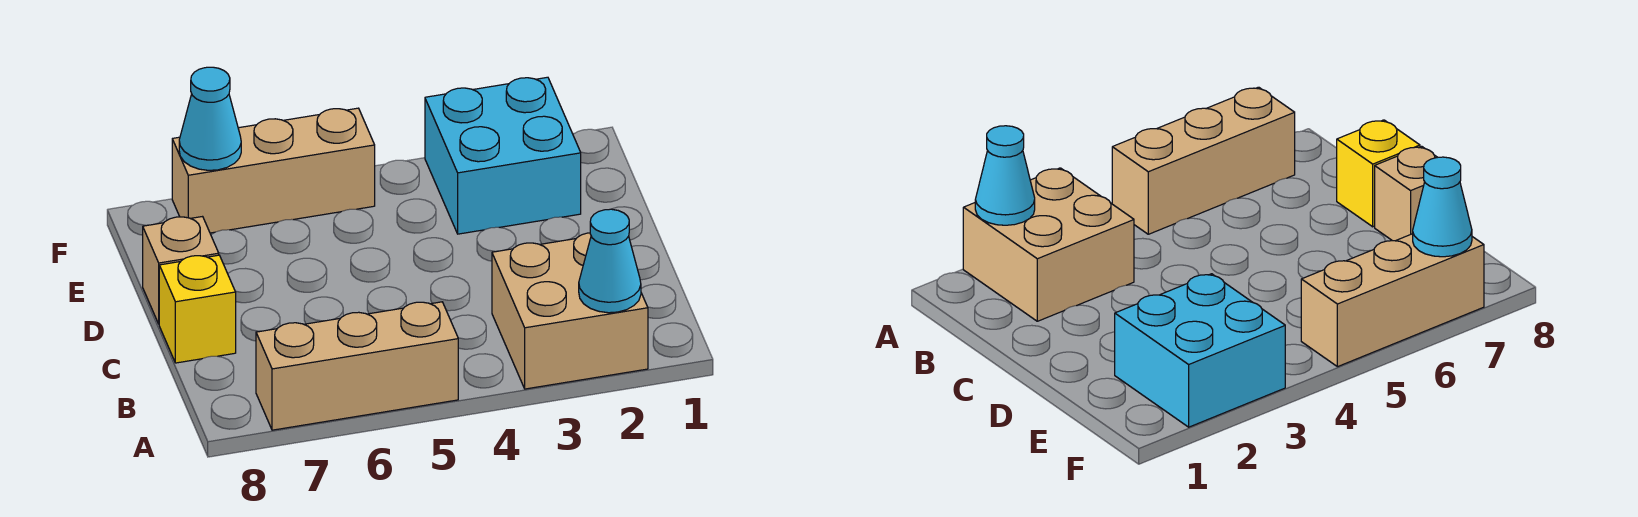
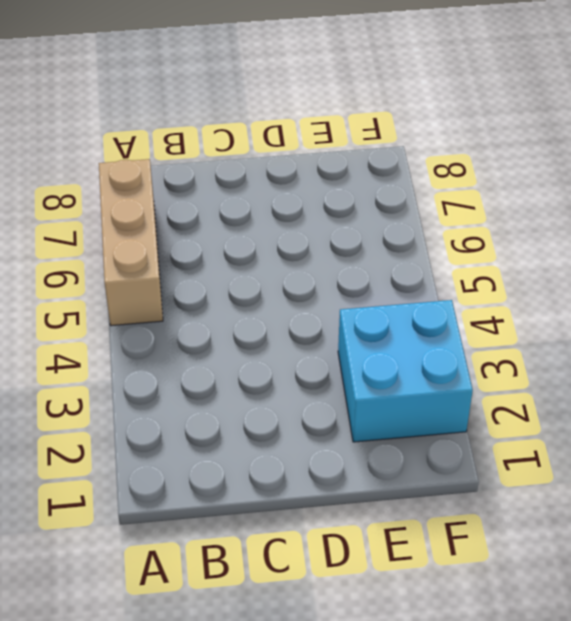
none -> tan 2x2 brick [492,233,648,389]
none -> yellow 1x1 brick [159,255,236,363]

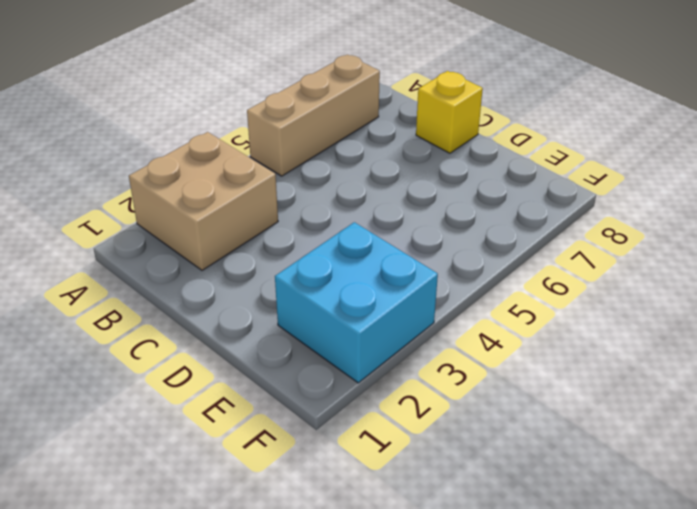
none -> tan 1x1 brick [143,217,219,324]
none -> tan 1x3 brick [172,108,375,233]

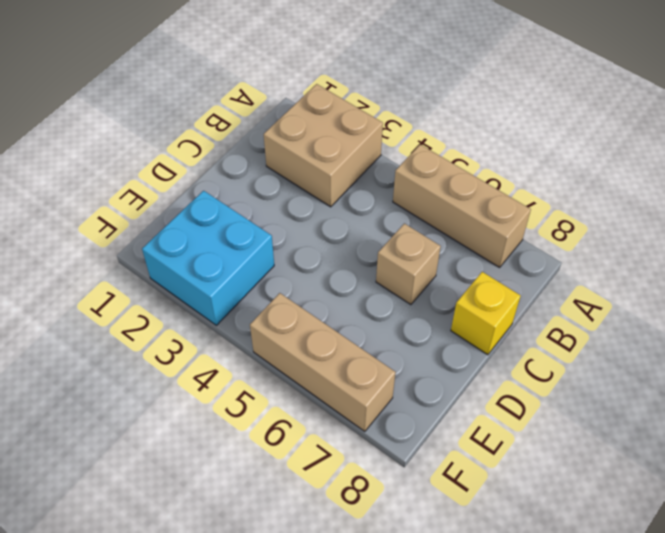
tan 1x1 brick [376,223,441,305] -> tan 1x1 brick moved to [143,217,219,324]
none -> cyan 1x1 cone [579,209,641,313]
none -> cyan 1x1 cone [179,67,241,170]

